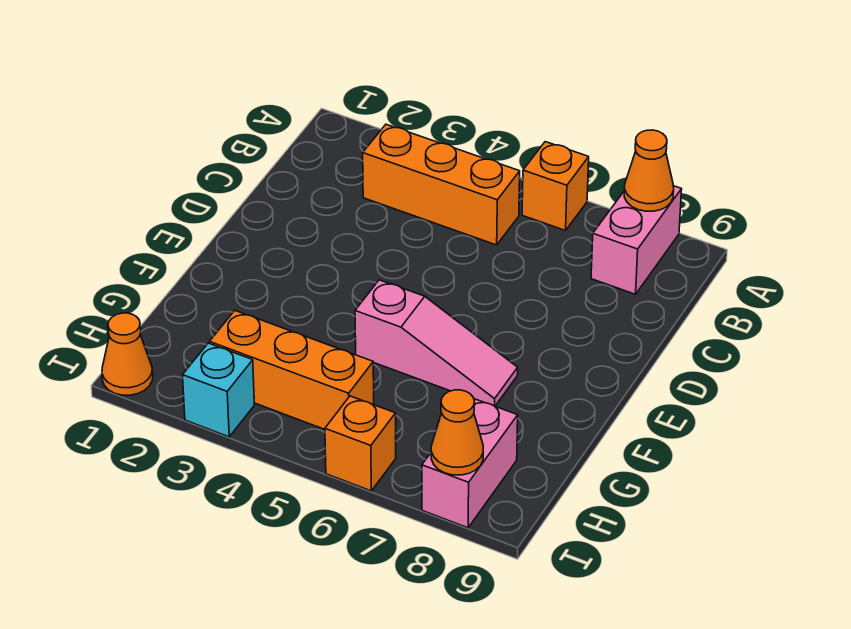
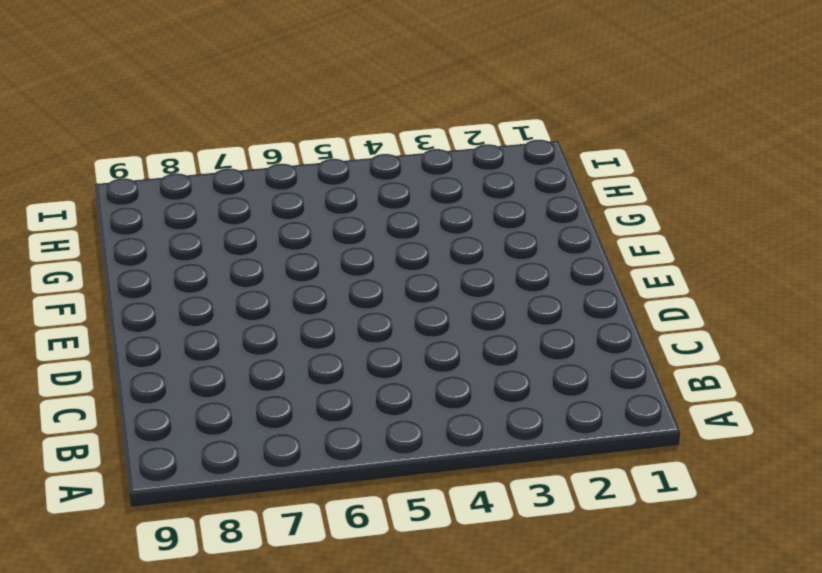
none -> orange 1x1 brick [522,142,589,231]
none -> pink 1x2 brick [591,186,682,294]

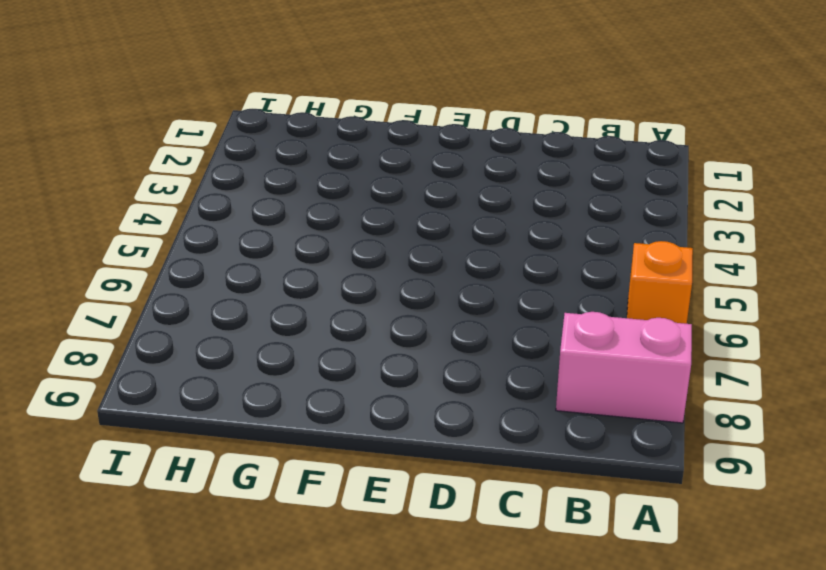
none -> orange 1x3 brick [363,124,520,245]
none -> pink 1x3 slope [355,280,518,406]

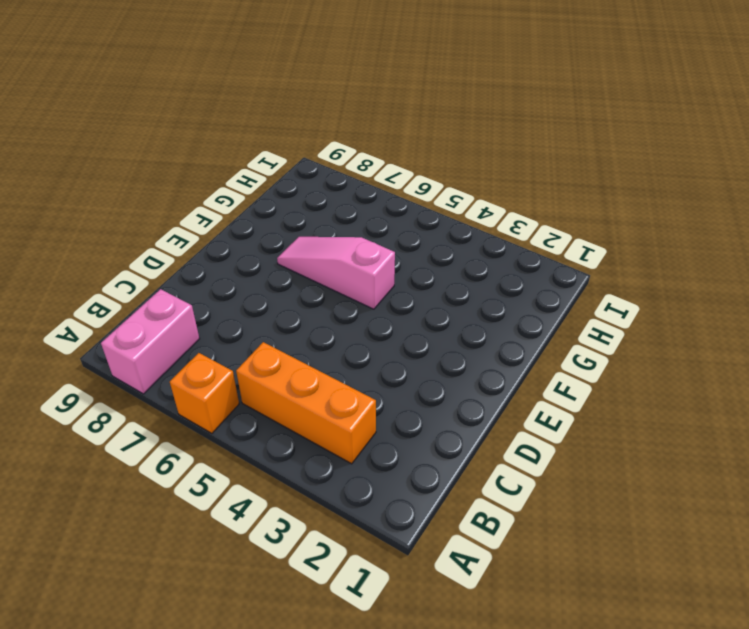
none -> orange 1x3 brick [210,311,374,429]
none -> pink 1x2 brick [422,399,518,528]

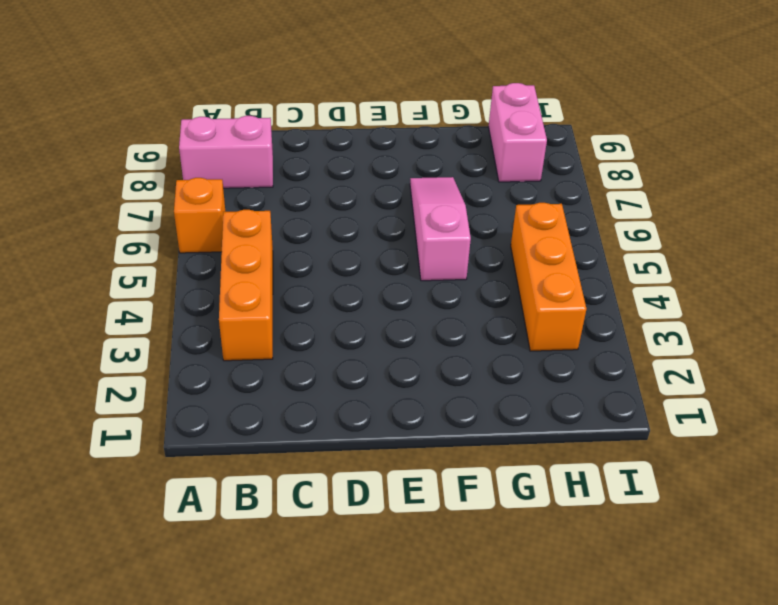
pink 1x2 brick [488,83,547,182] -> pink 1x2 brick turned to [422,399,518,528]
none -> orange 1x1 cone [102,313,153,395]
none -> cyan 1x1 brick [183,343,254,437]

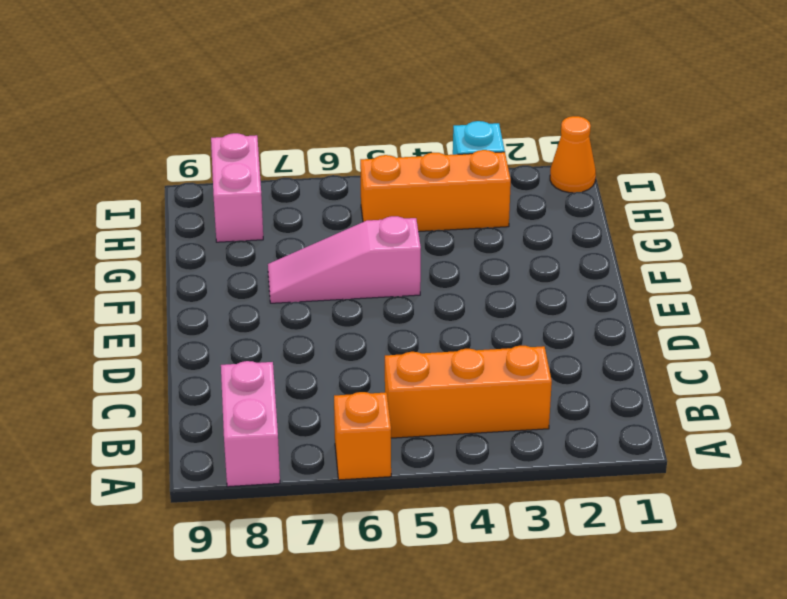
none -> orange 1x1 brick [325,396,396,491]
none -> orange 1x1 cone [624,130,674,211]

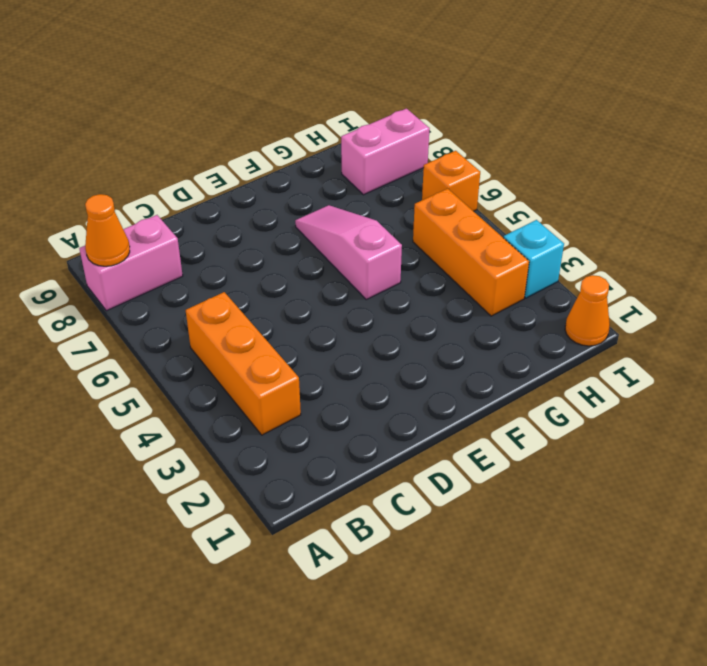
none -> orange 1x1 brick [522,142,589,231]
none -> orange 1x1 cone [431,390,483,475]

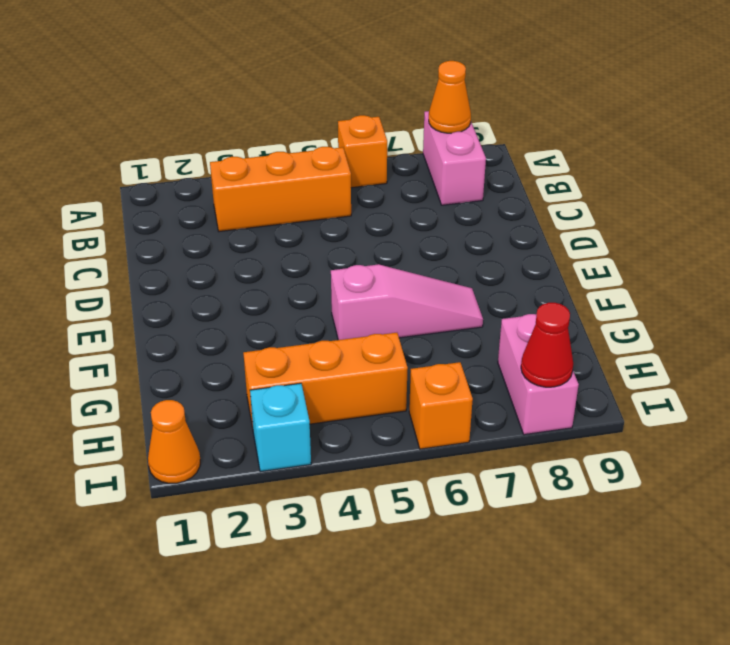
red 1x1 cone [521,303,573,387] -> orange 1x1 cone [431,390,483,475]

